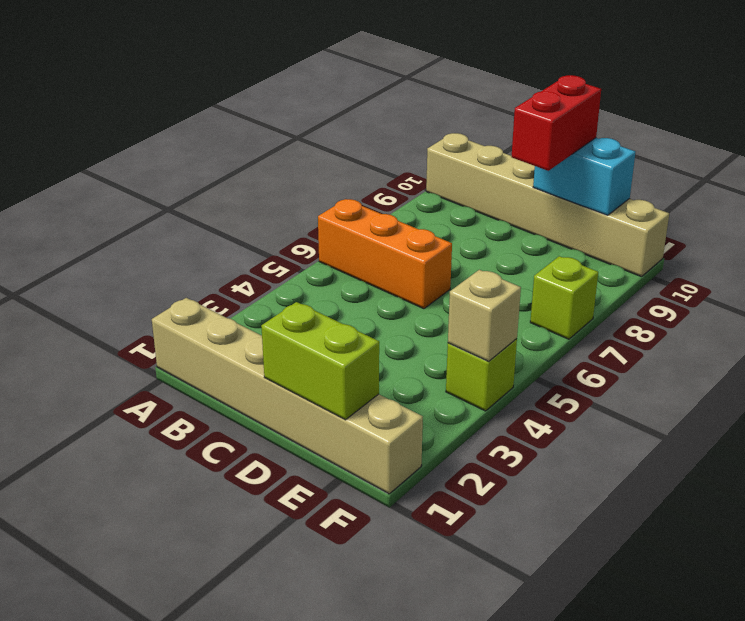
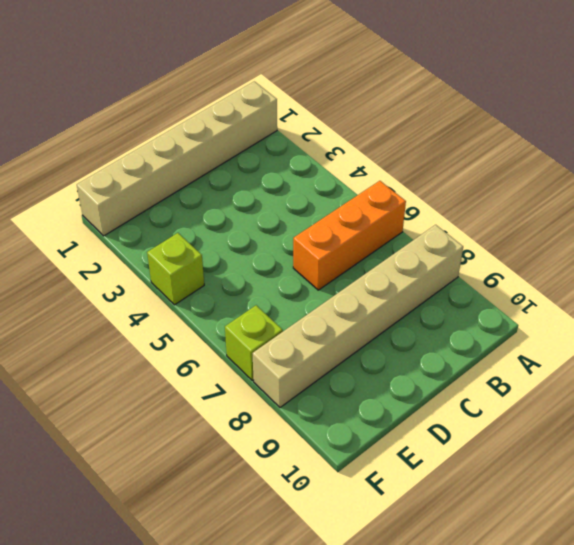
tan 1x6 brick [253,225,463,407] -> tan 1x6 brick moved to [426,133,669,277]
none -> lime 1x2 brick [261,302,379,420]
none -> cyan 1x2 brick [533,138,635,215]

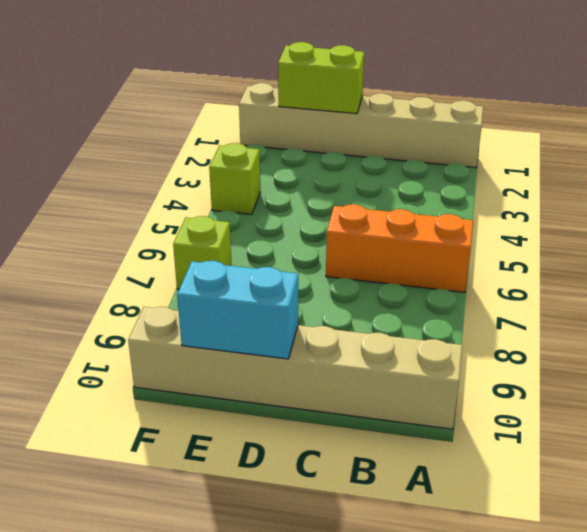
none -> tan 1x1 brick [448,270,521,361]
none -> red 1x2 brick [512,75,601,171]

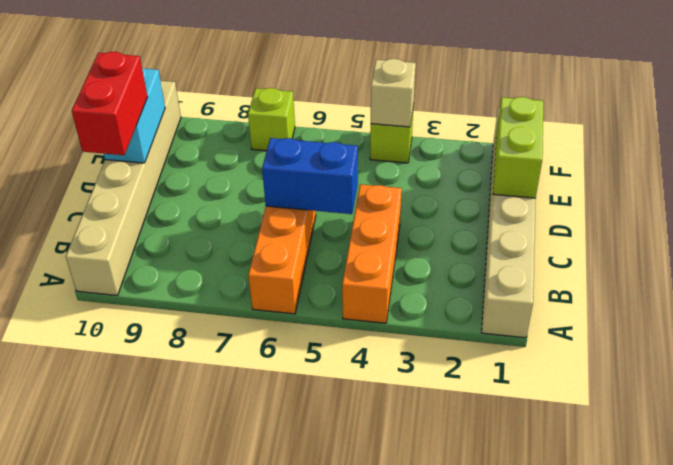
orange 1x3 brick [342,184,402,323] -> none
blue 1x2 brick [262,138,358,214] -> none
red 1x2 brick [72,52,148,155] -> red 1x2 brick turned to [512,75,601,171]

